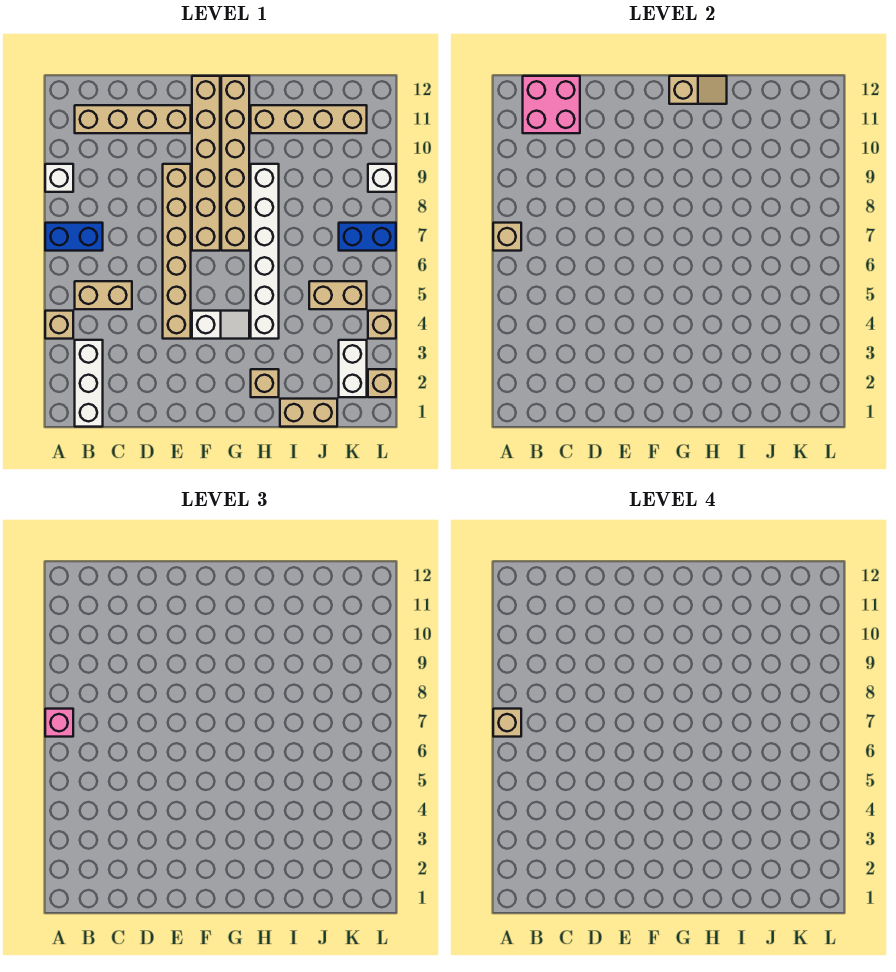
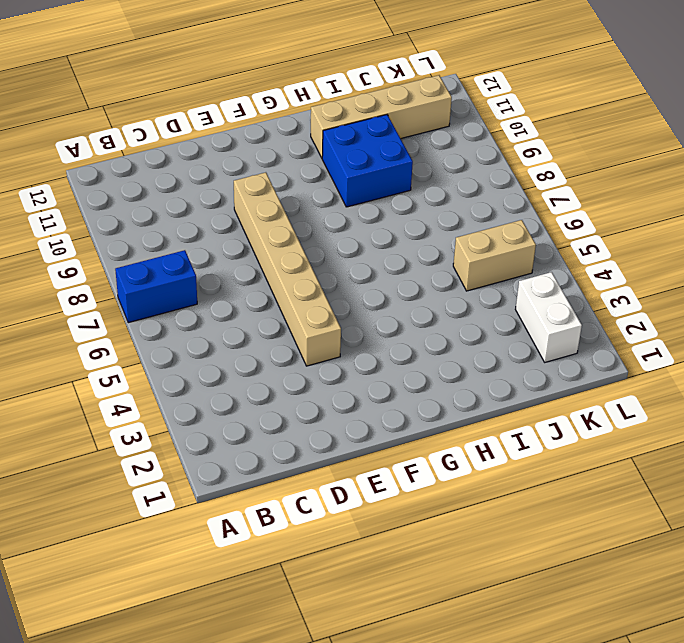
blue 2x2 brick [322,115,413,207] -> white 1x6 brick [251,164,279,339]
none -> tan 1x1 brick [45,311,73,339]
none -> white 1x1 brick [45,164,73,192]
none -> white 1x3 brick [75,340,103,427]

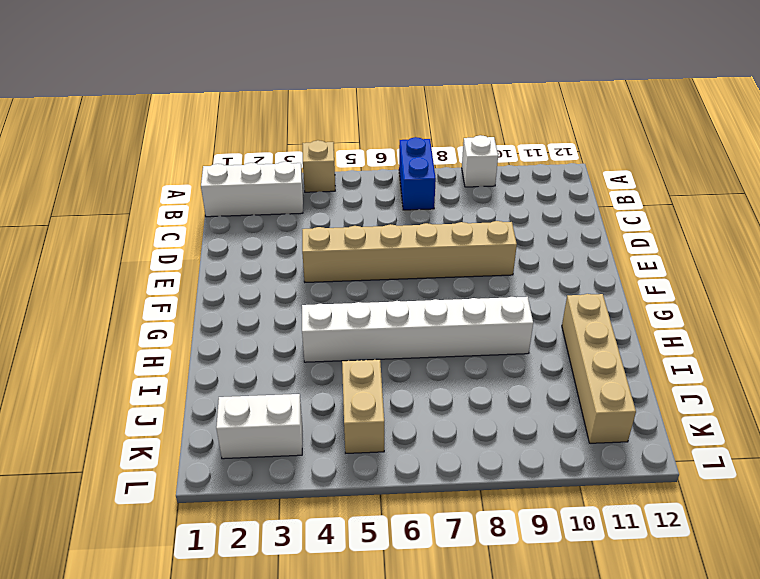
none -> tan 1x2 brick [75,281,132,309]
none -> tan 1x4 brick [75,105,191,133]
none -> white 1x2 slope [192,311,249,339]

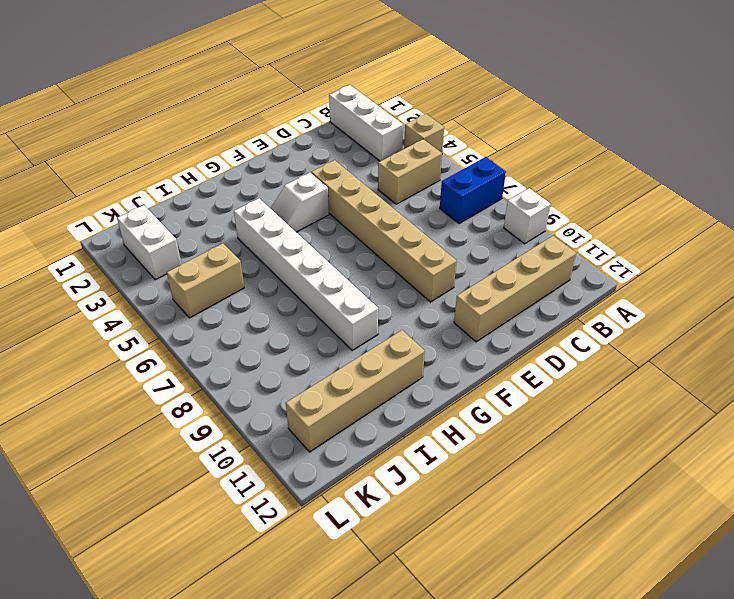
none -> tan 1x6 brick [192,76,220,251]
none -> tan 1x6 brick [221,76,249,251]
none -> tan 1x1 brick [251,369,279,397]

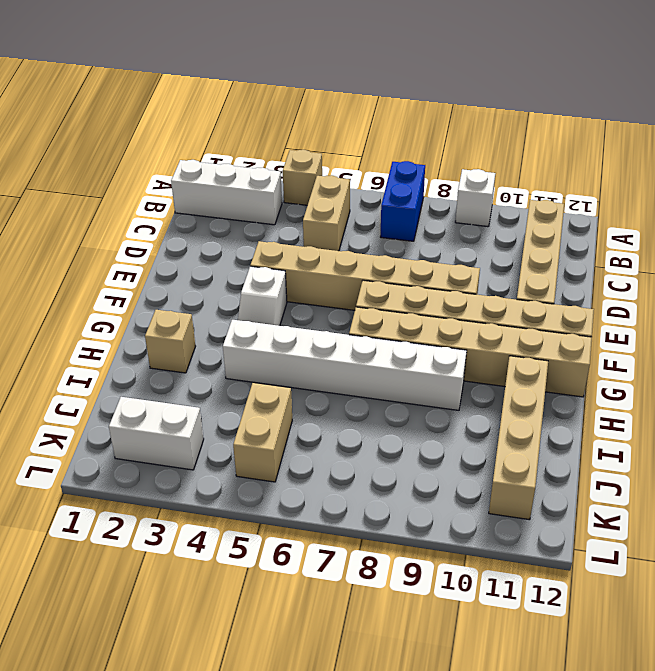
none -> tan 1x2 brick [280,399,337,427]
none -> blue 1x2 brick [339,223,396,251]
none -> tan 1x1 brick [368,369,396,397]

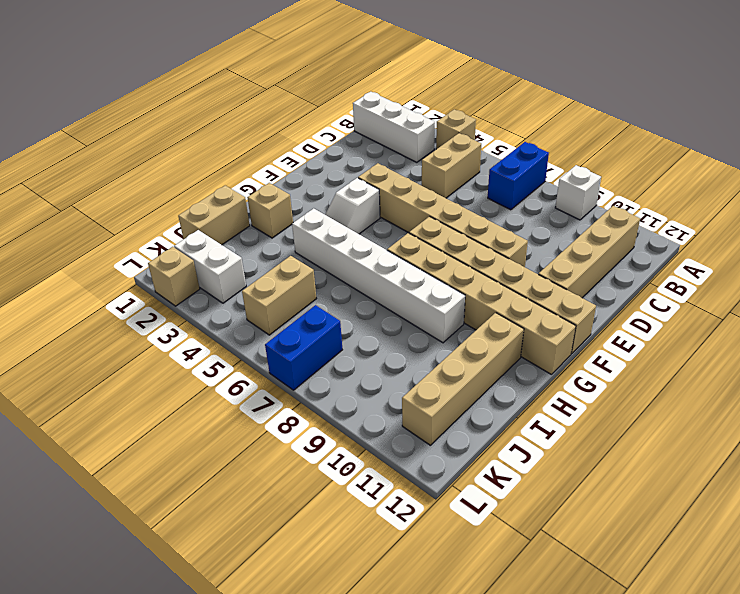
none -> tan 1x1 brick [368,311,396,339]
none -> white 1x1 brick [368,164,396,192]
none -> tan 1x1 brick [493,223,521,251]

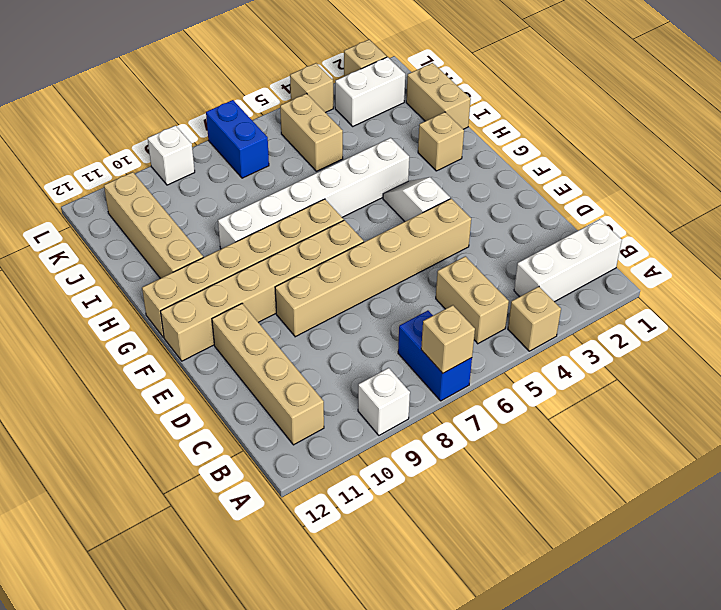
none -> pink 2x2 brick [523,76,580,133]
none -> tan 1x2 slope [669,76,727,104]
none -> pink 1x1 brick [45,709,73,737]

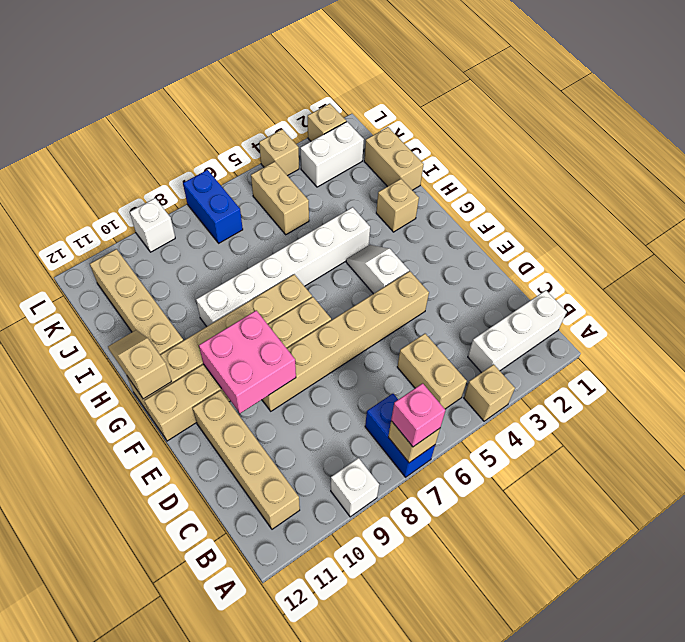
pink 2x2 brick [199,310,296,413] -> pink 2x2 brick moved to [523,76,580,133]
none -> tan 1x1 brick [493,709,521,737]

